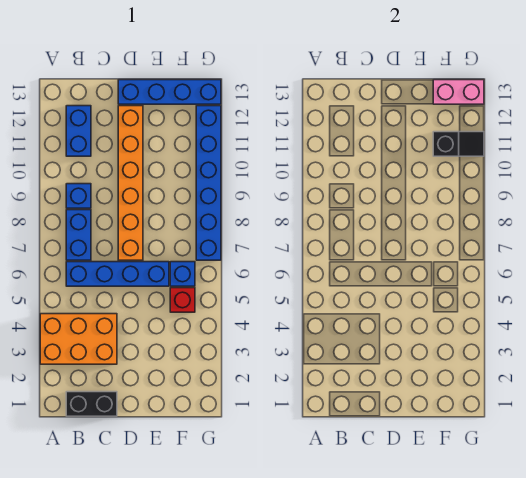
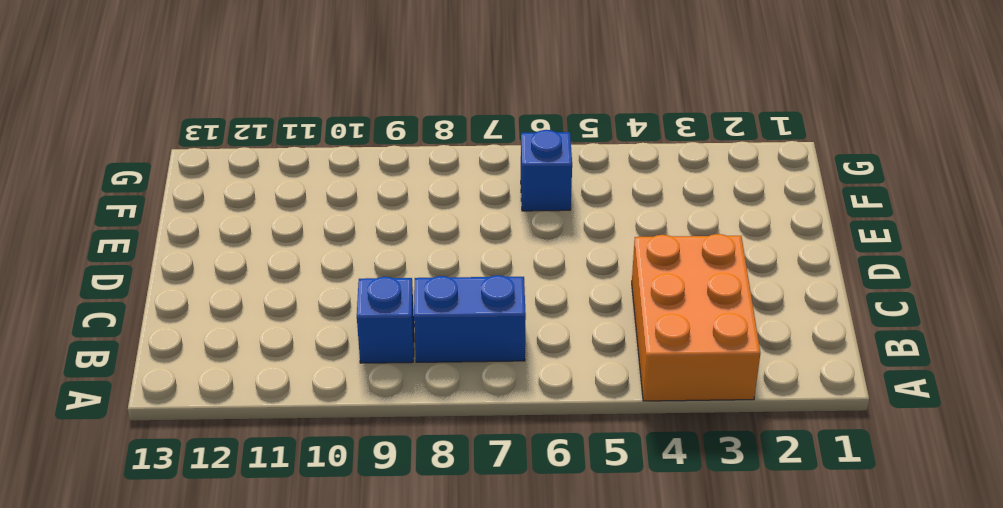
none -> black 1x2 brick [66,392,117,416]
none -> blue 1x4 brick [66,262,169,286]
none -> blue 1x2 brick [66,106,91,156]

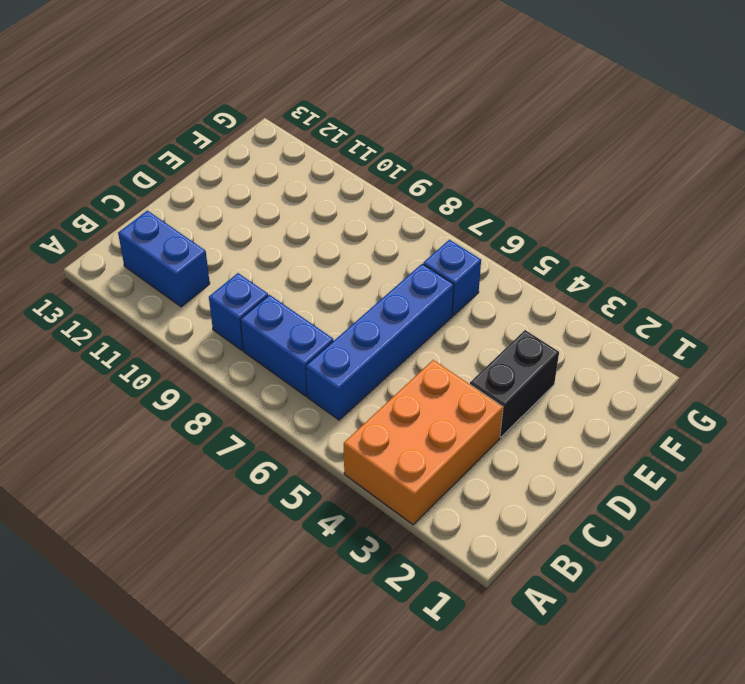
black 1x2 brick [470,330,559,437] -> black 1x2 brick moved to [66,392,117,416]
none -> orange 1x6 brick [118,106,143,260]
none -> blue 1x4 brick [118,80,221,104]
none -> red 1x1 brick [170,288,195,312]

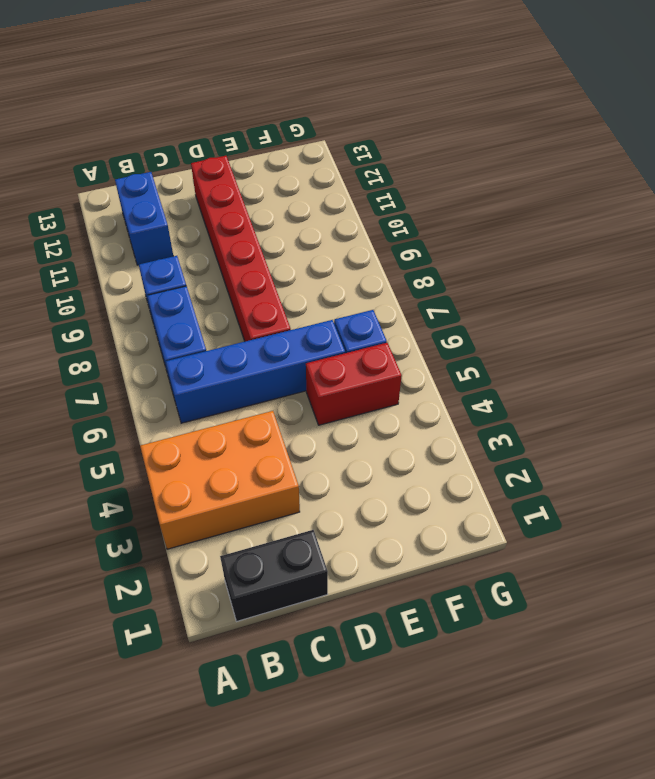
red 1x6 brick [191,156,291,341] -> orange 1x6 brick [118,106,143,260]
red 1x2 brick [306,343,402,425] -> red 1x1 brick [170,288,195,312]
none -> blue 1x4 brick [118,80,221,104]
none -> blue 1x6 brick [196,106,221,260]
none -> black 1x2 slope [433,132,484,156]

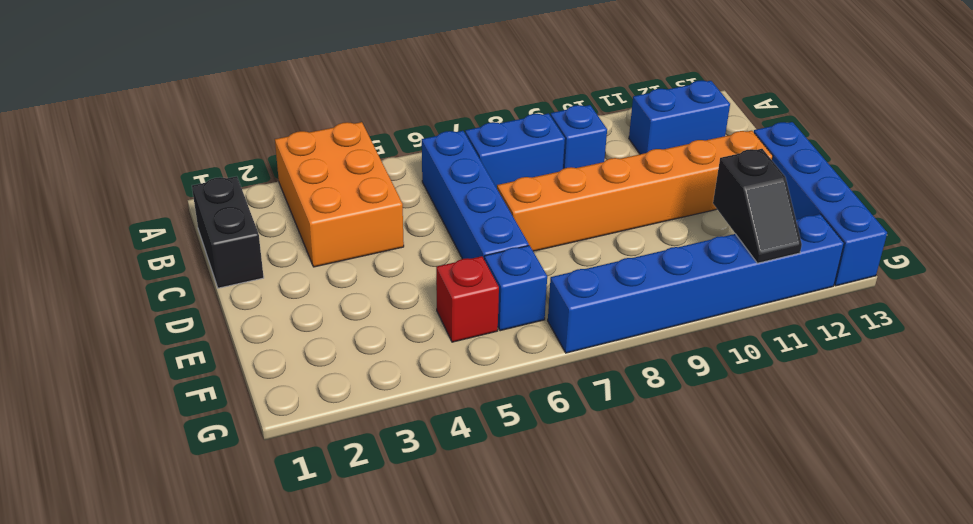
none -> pink 1x2 brick [433,80,484,104]

